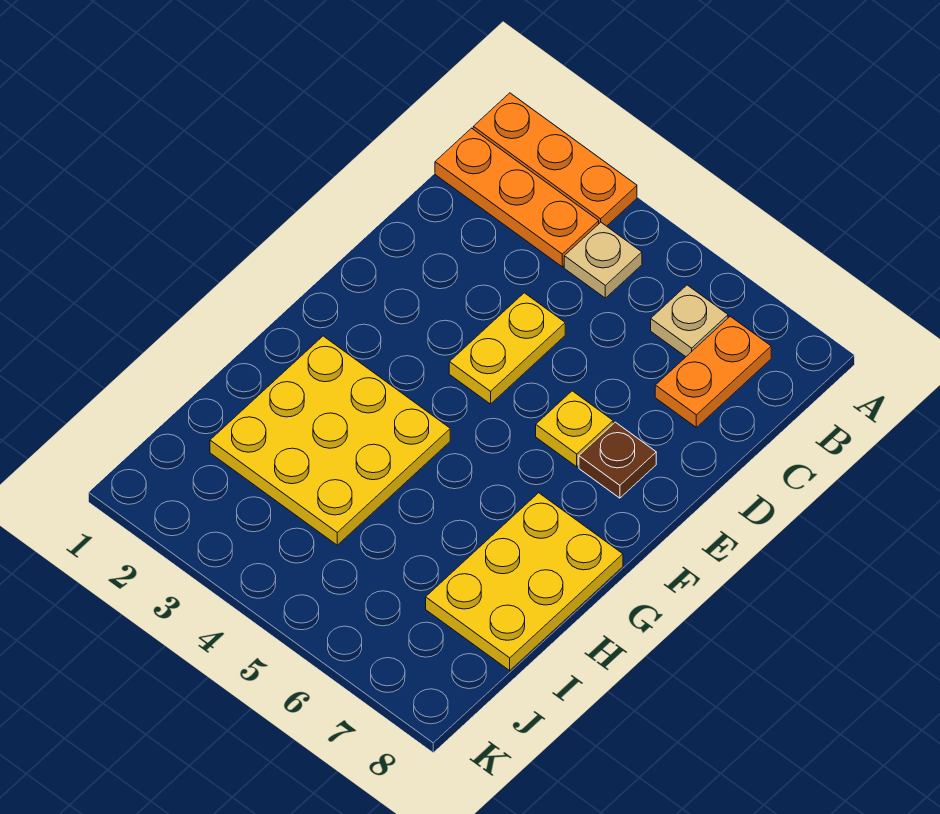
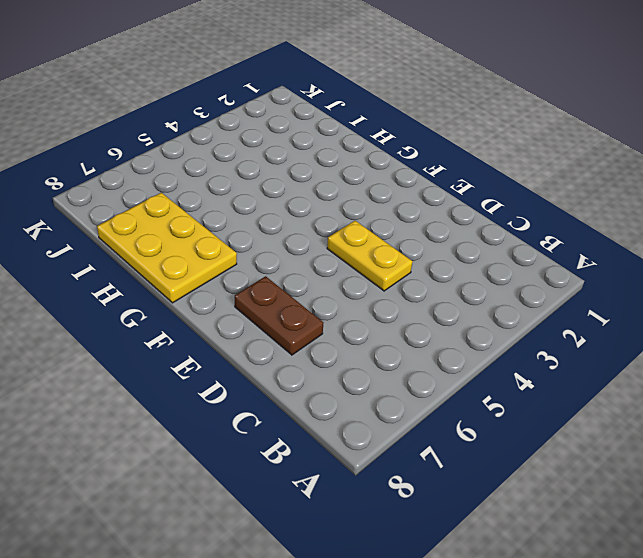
brown 1x2 plate [235,276,323,355] -> brown 1x1 plate [579,422,656,498]
none -> orange 1x3 plate [473,93,637,226]
none -> orange 1x3 plate [435,128,599,267]

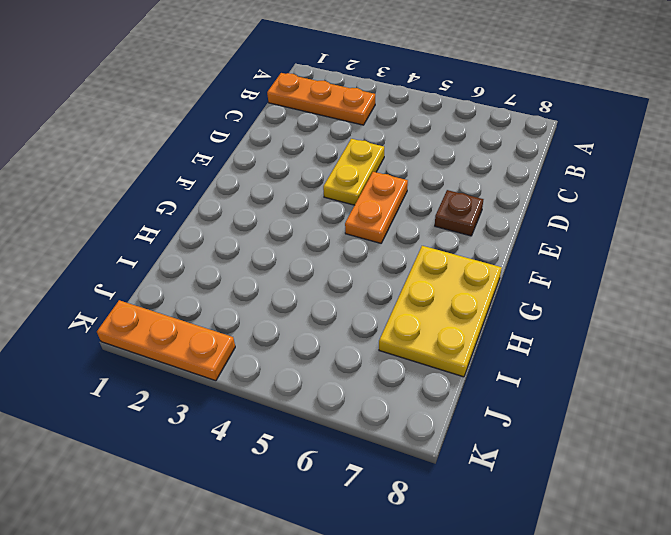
orange 1x2 plate [345,172,408,243] -> orange 1x2 plate moved to [655,316,771,427]
orange 1x3 plate [97,300,235,381] -> orange 1x3 plate moved to [473,93,637,226]
none -> tan 1x1 plate [564,222,642,298]
none -> tan 1x1 plate [651,285,728,357]

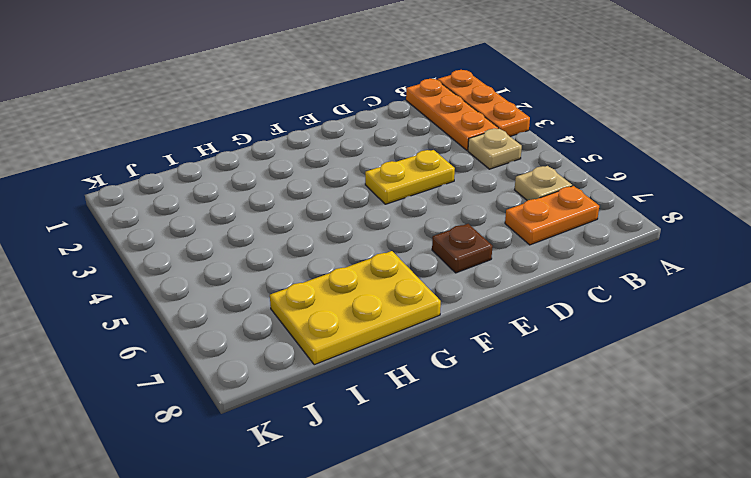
none -> yellow 1x1 plate [536,391,613,467]
none -> yellow 3x3 plate [210,336,450,545]

